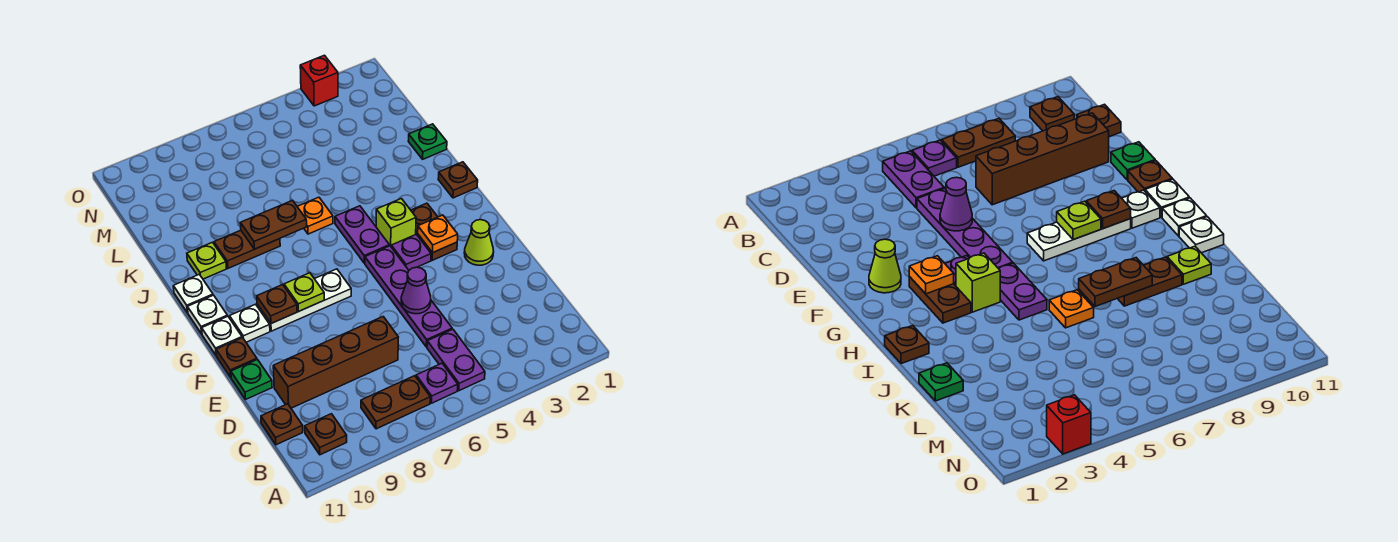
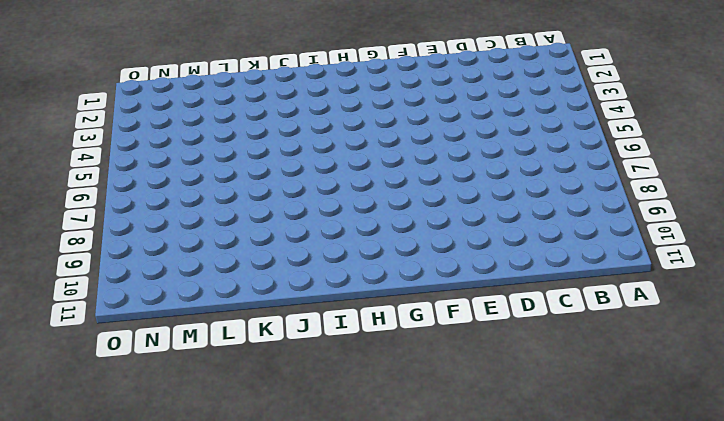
none -> purple 1x2 plate [427,329,485,391]
none -> purple 1x1 plate [416,363,458,403]
none -> brown 1x2 plate [361,376,430,429]
none -> brown 1x1 plate [305,414,347,455]

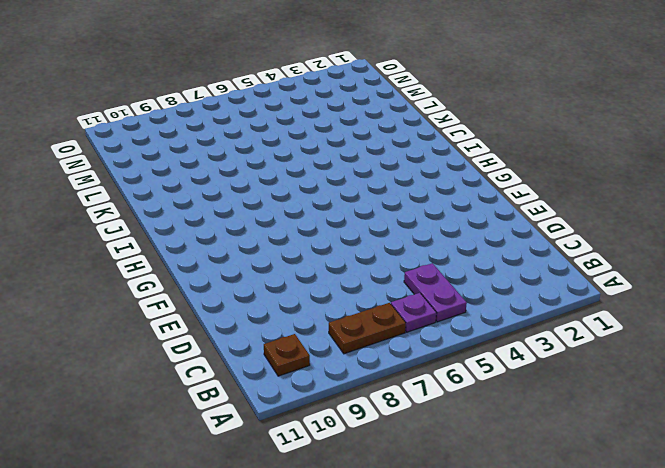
none -> brown 1x1 plate [261,404,303,445]
none -> purple 1x4 plate [365,246,452,347]
none -> brown 1x4 brick [273,317,398,408]
none -> green 1x1 plate [231,360,272,400]

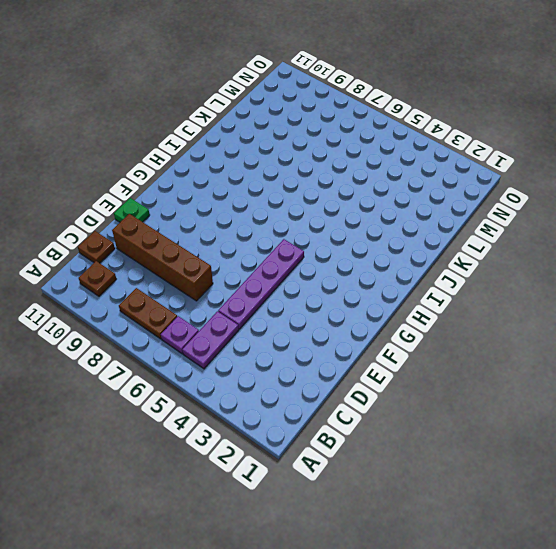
none -> lime 1x1 cone [464,220,494,265]
none -> brown 1x1 plate [216,338,257,377]
none -> brown 1x2 plate [411,203,457,260]
none -> purple 1x1 plate [391,234,431,270]

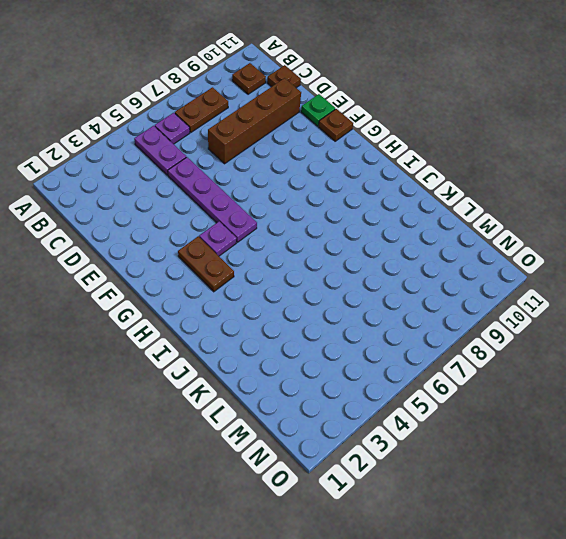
none -> lime 1x1 cone [464,220,494,265]
none -> white 1x3 plate [257,269,351,331]
none -> white 1x1 plate [230,304,270,342]
none -> white 1x1 plate [202,316,242,355]

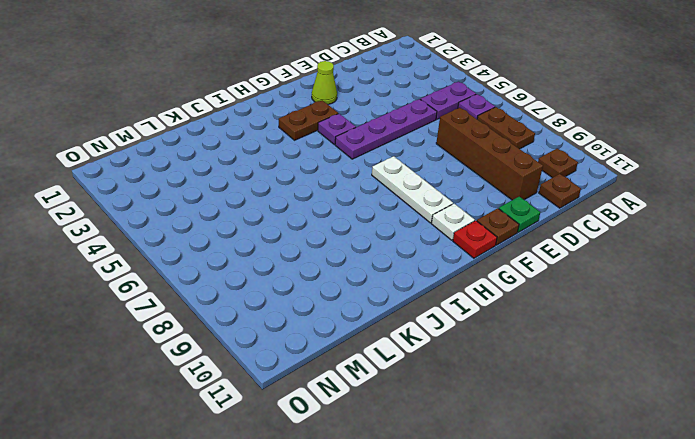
red 1x1 plate [453,221,497,258] -> white 1x1 plate [202,316,242,355]
none -> lime 1x1 brick [376,199,416,246]
none -> purple 1x2 plate [335,206,389,263]
none -> white 1x1 plate [188,295,227,334]
none -> brown 1x1 plate [438,162,478,198]

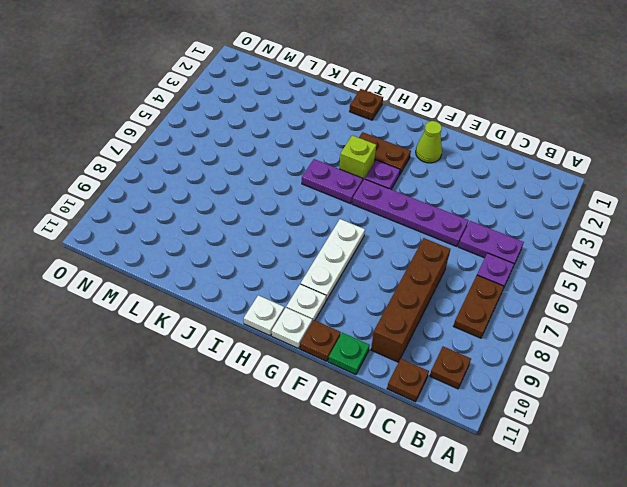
none -> white 1x1 plate [173,274,213,313]
none -> orange 1x1 plate [297,197,333,234]
none -> brown 1x2 plate [214,230,280,268]
none -> lime 1x1 plate [187,242,227,279]

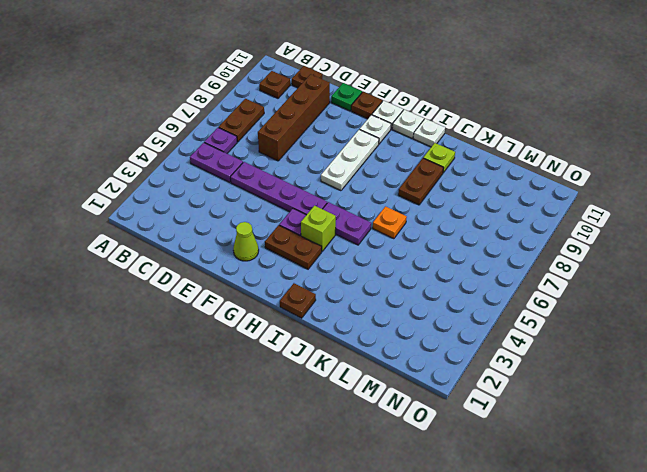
none -> green 1x1 plate [408,124,447,159]
none -> red 1x1 brick [300,55,338,106]
none -> purple 1x1 cone [401,267,431,314]
none -> orange 1x1 plate [418,215,458,253]

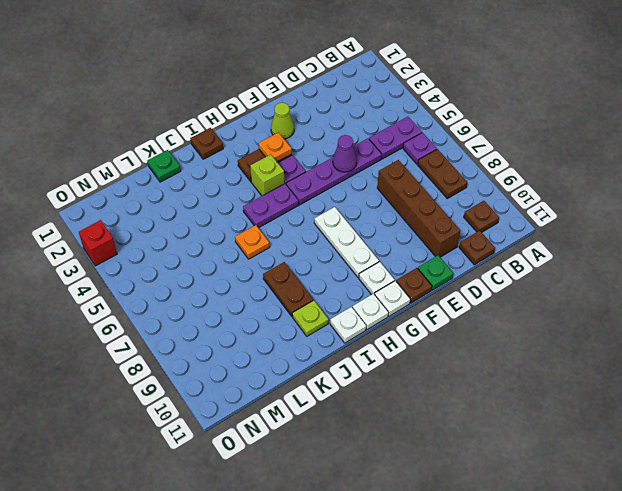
none -> lime 1x1 plate [284,273,324,311]
none -> brown 1x1 plate [257,285,297,323]
none -> brown 1x2 plate [240,200,307,249]

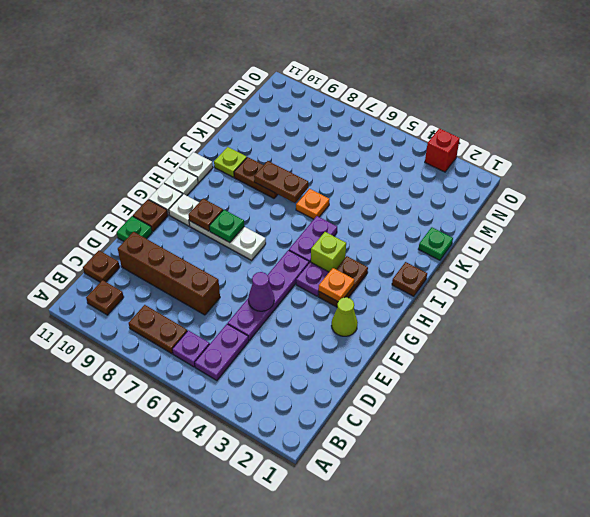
green 1x1 plate [209,210,244,243] -> lime 1x1 plate [284,273,324,311]

